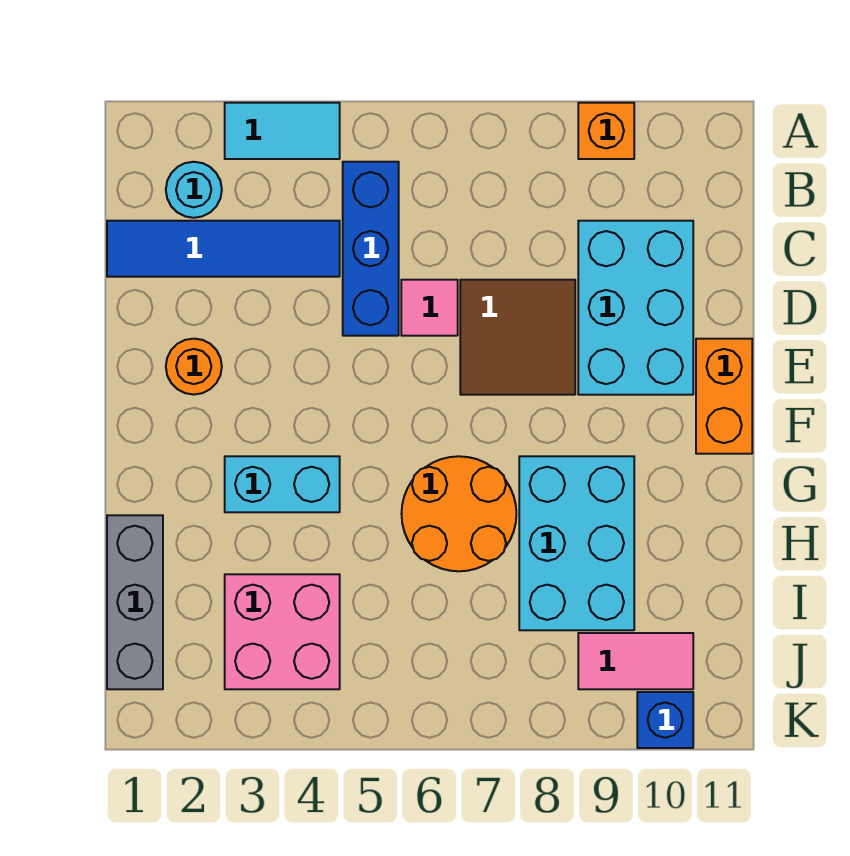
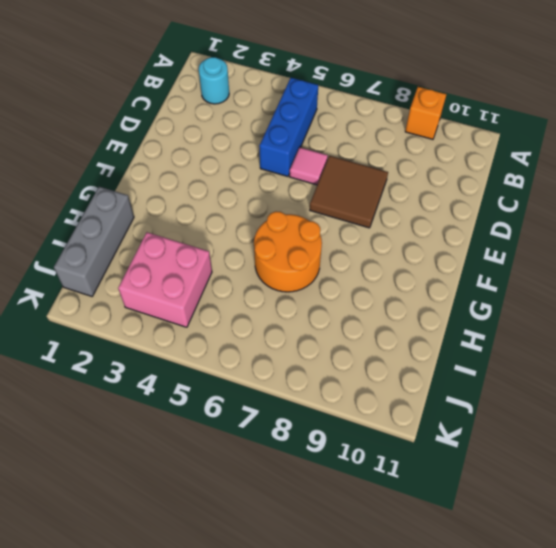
none -> cyan 1x2 tile [225,103,340,159]
none -> blue 1x4 tile [107,221,340,277]
none -> cyan 2x3 brick [578,221,693,395]

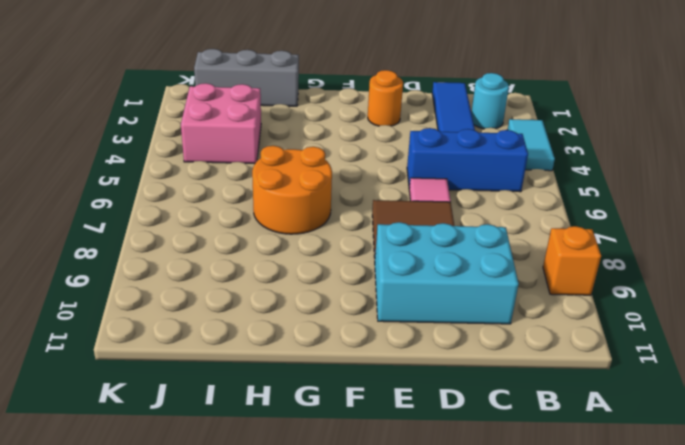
none -> orange 1x2 brick [696,339,752,454]
none -> cyan 1x2 brick [225,456,340,512]
none -> cyan 2x3 brick [519,456,634,630]

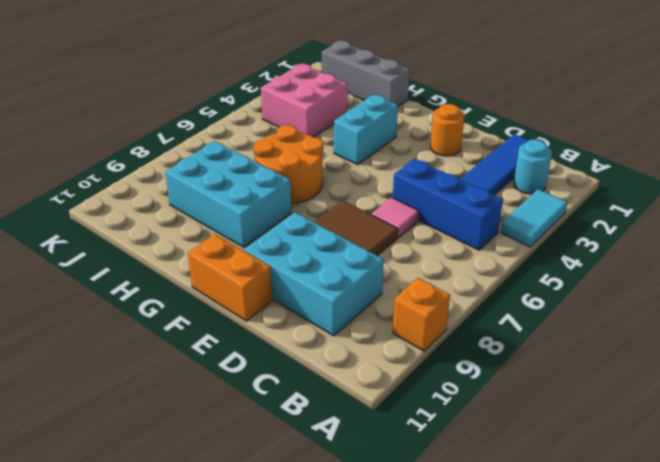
none -> pink 1x2 tile [578,633,693,689]
none -> blue 1x1 brick [637,692,693,748]

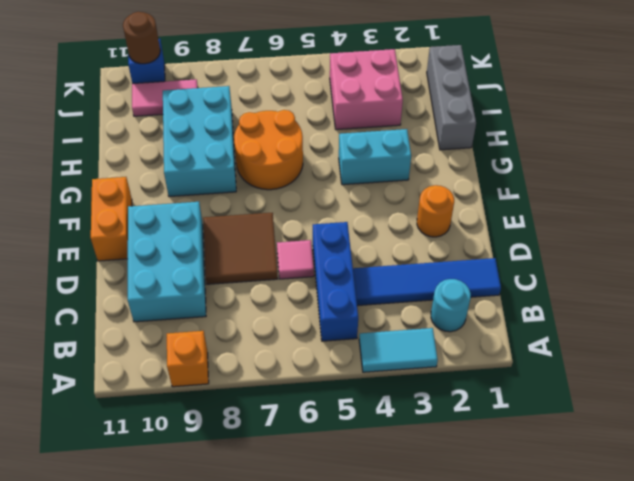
brown 1x1 round brick [123,12,160,64] -> none

